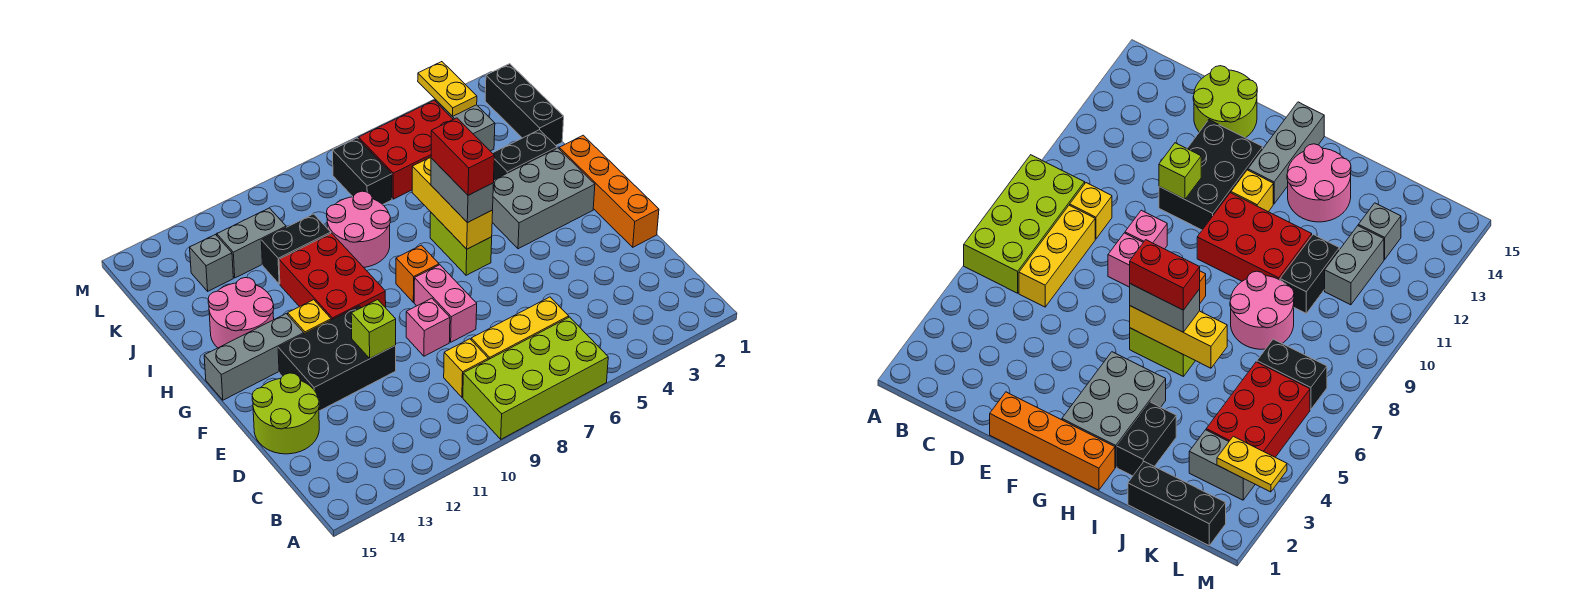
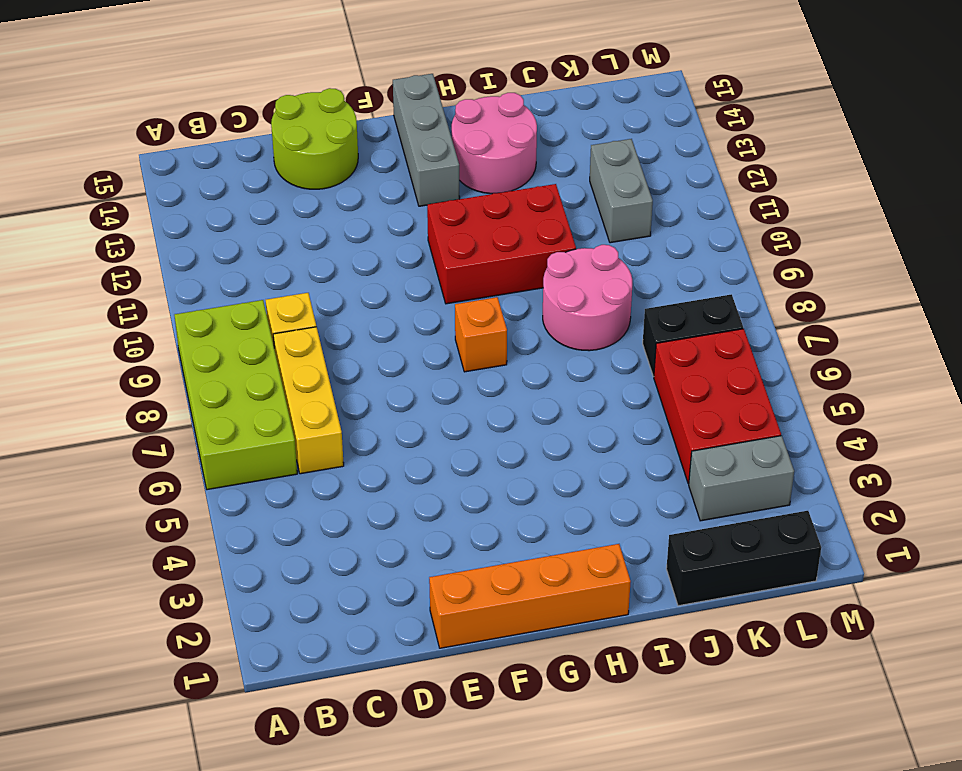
none -> pink 1x2 brick [414,265,477,342]
none -> pink 1x1 brick [406,298,450,356]
none -> black 2x3 brick [278,306,396,411]

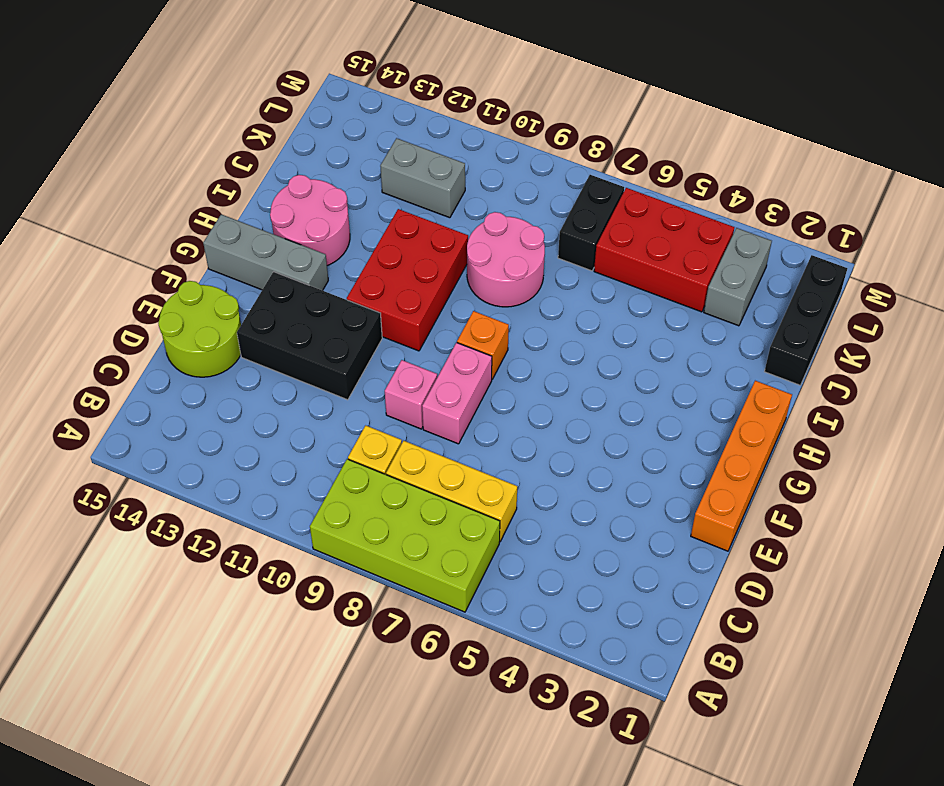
none -> grey 2x3 brick [492,148,595,249]
none -> lime 1x2 brick [430,213,492,275]
none -> yellow 1x1 brick [288,300,331,334]

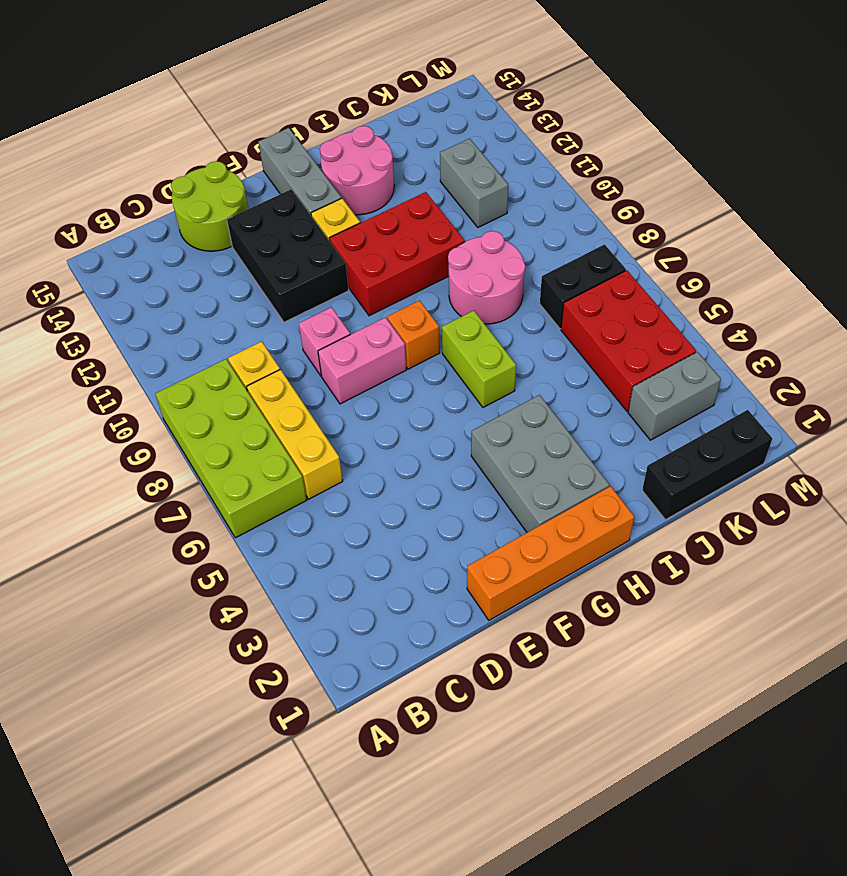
lime 1x2 brick [442,311,516,407] -> lime 1x2 brick turned to [430,213,492,275]
none -> black 1x2 brick [493,130,557,180]
none -> black 1x2 brick [261,214,331,284]
none -> grey 1x1 brick [190,234,233,291]

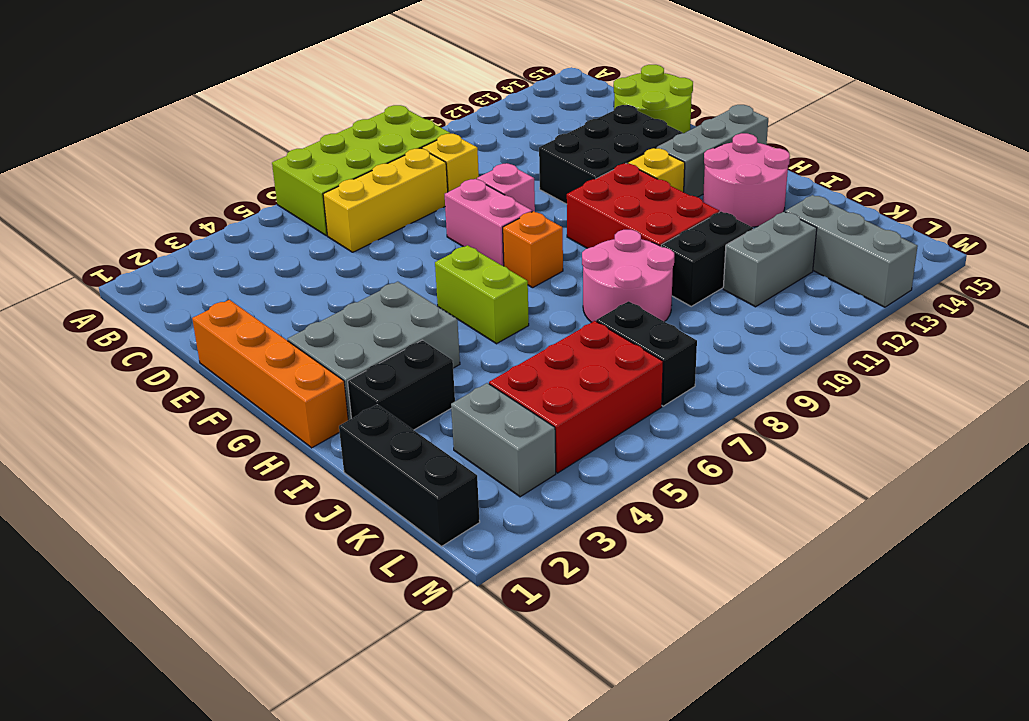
grey 1x3 brick [785,195,918,307] -> grey 1x1 brick [190,234,233,291]
none -> lime 1x1 brick [351,300,396,358]
none -> yellow 1x3 brick [412,157,493,249]
none -> yellow 1x2 plate [418,62,477,116]

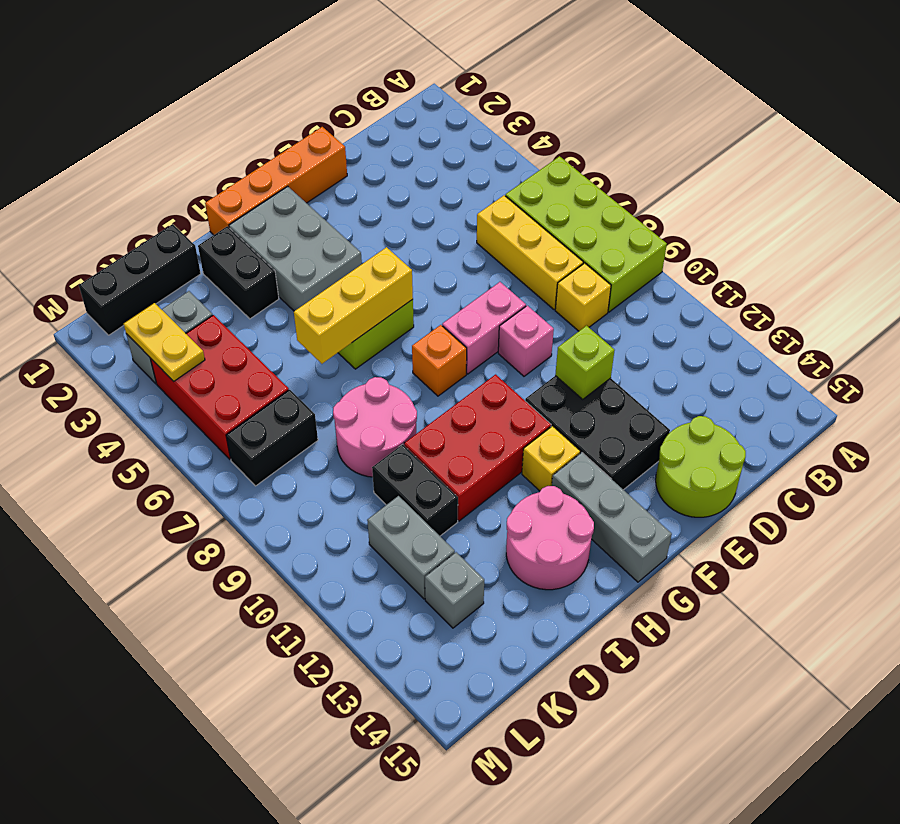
yellow 1x2 plate [124,303,205,381] -> yellow 1x2 plate turned to [418,62,477,116]
none -> grey 1x2 brick [431,158,493,223]
none -> red 1x2 brick [431,118,494,195]

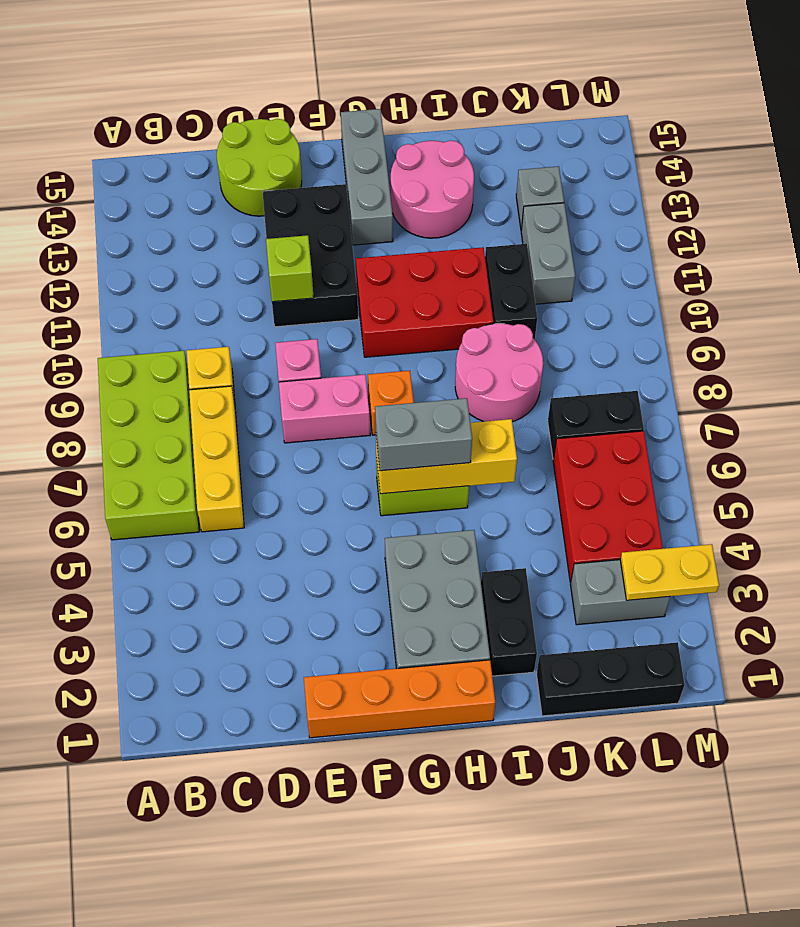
none -> yellow 1x1 brick [288,300,331,334]
none -> red 1x2 brick [431,118,494,195]

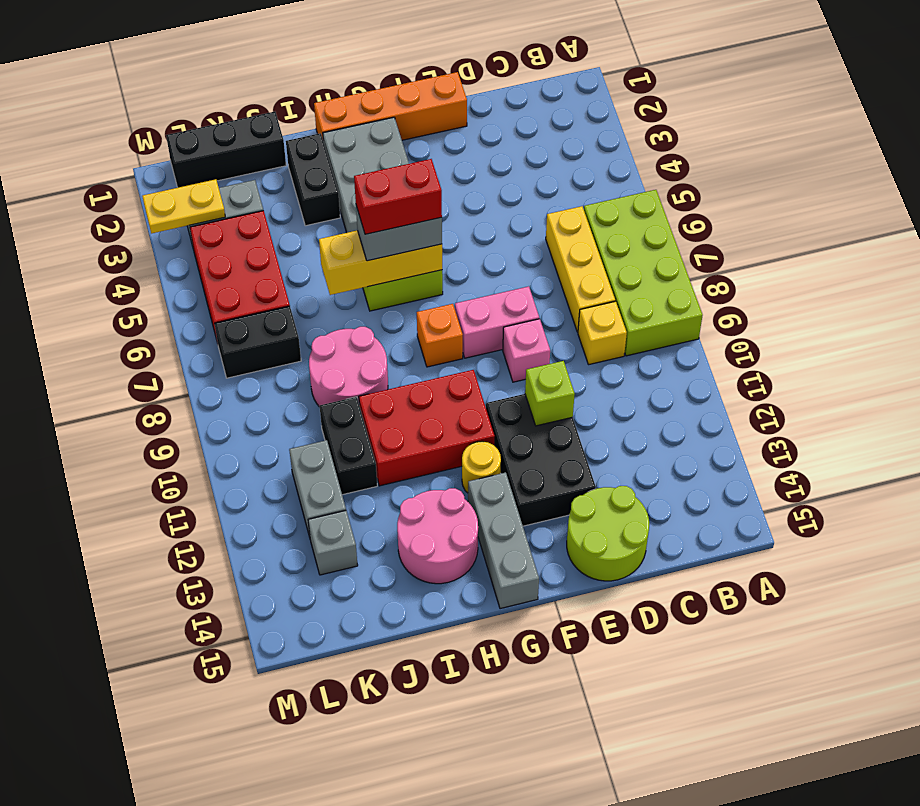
yellow 1x1 round brick [462,441,501,493] -> yellow 1x1 brick [288,300,331,334]

